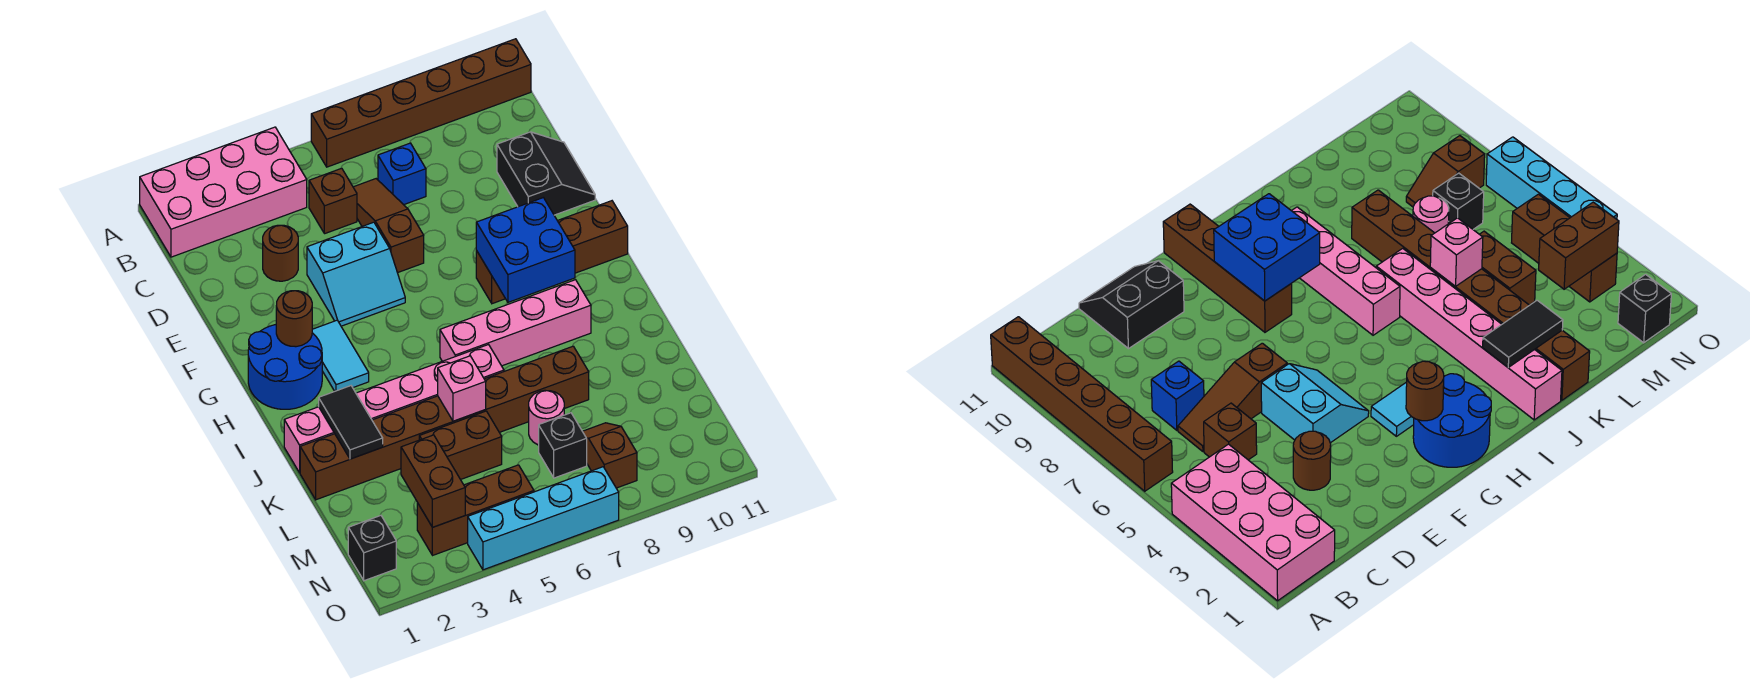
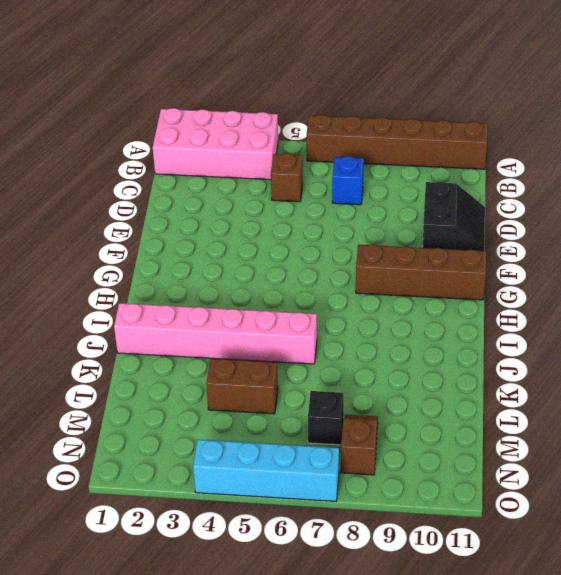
none -> brown 1x3 slope [353,179,424,273]
none -> brown 1x1 round brick [263,225,298,281]
none -> cyan 2x2 slope [307,222,405,326]

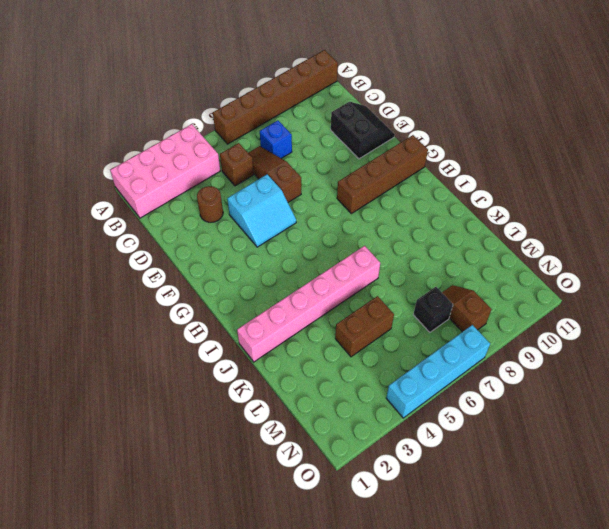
none -> blue 2x2 round brick [248,325,322,409]
none -> cyan 1x2 tile [312,320,369,391]
none -> pink 1x4 brick [440,280,591,366]

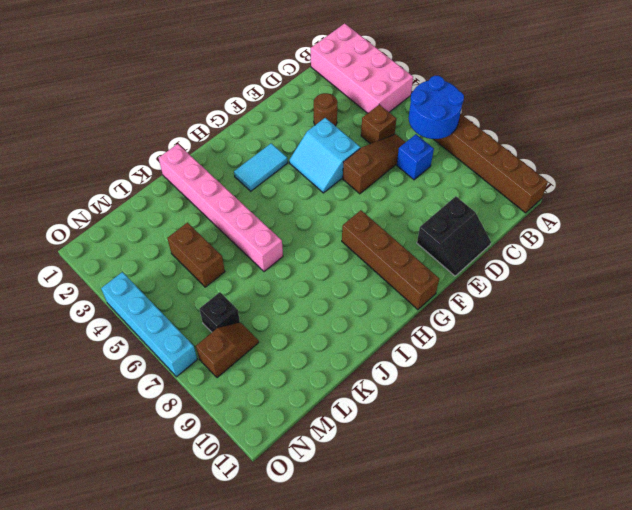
blue 2x2 round brick [409,76,464,139] -> blue 2x2 round brick moved to [248,325,322,409]
none -> pink 1x4 brick [440,280,591,366]
none -> brown 1x8 brick [300,346,589,500]
none -> pink 1x1 round brick [529,390,564,445]

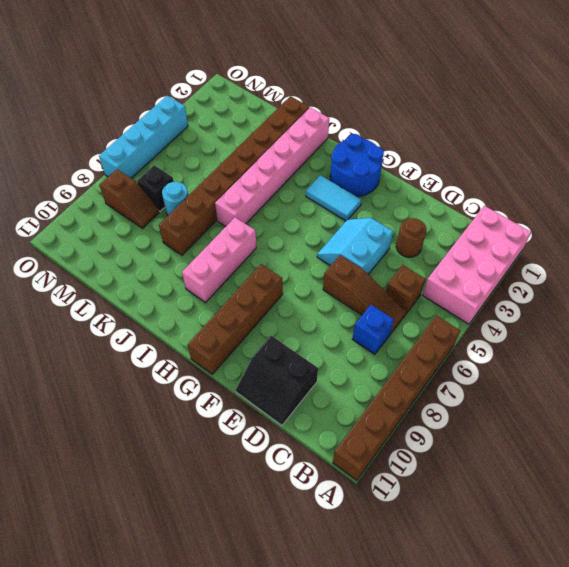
pink 1x3 brick [182,217,256,302] -> pink 1x4 brick [440,280,591,366]
cyan 1x1 round brick [162,182,188,215] -> pink 1x1 round brick [529,390,564,445]
none -> brown 1x2 brick [419,411,502,480]
none -> black 1x1 brick [348,516,396,581]
none -> brown 1x3 brick [417,465,534,555]

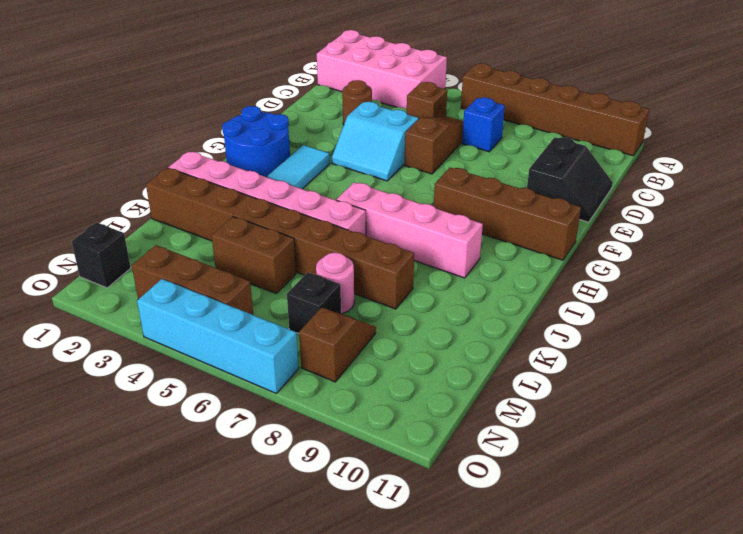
none -> brown 1x1 round brick [276,291,312,347]
none -> blue 2x2 brick [476,198,575,302]
none -> black 1x2 tile [319,386,383,459]

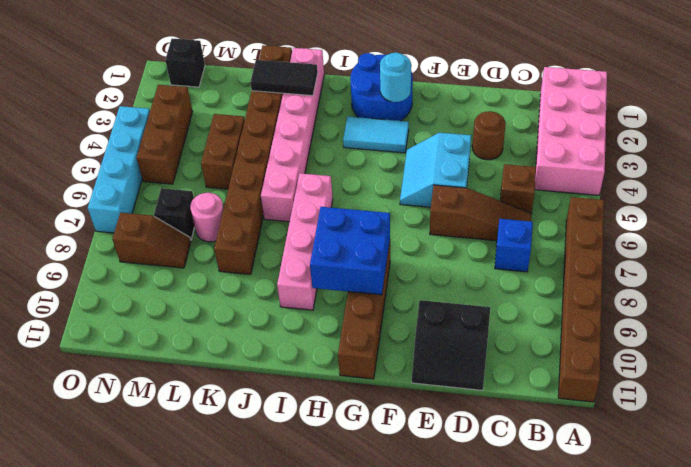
cyan 1x1 round brick [380,52,411,102] -> brown 1x1 round brick [276,291,312,347]
none -> pink 1x1 brick [438,356,486,421]
none -> brown 1x2 brick [401,435,465,527]

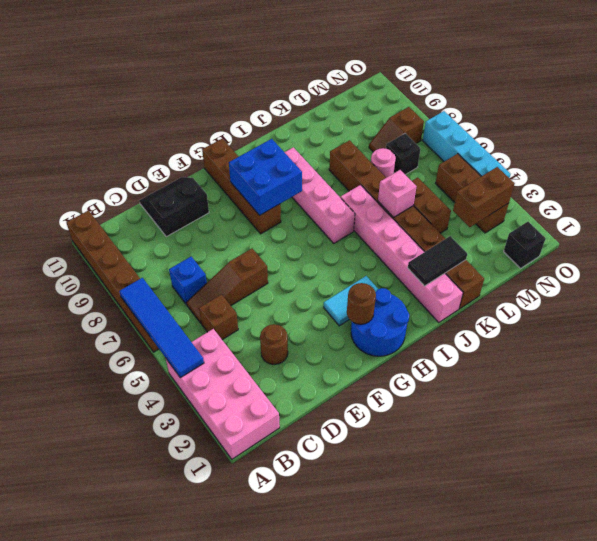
blue 1x4 tile [119,278,204,378] -> none
none -> cyan 2x2 slope [307,222,405,326]

